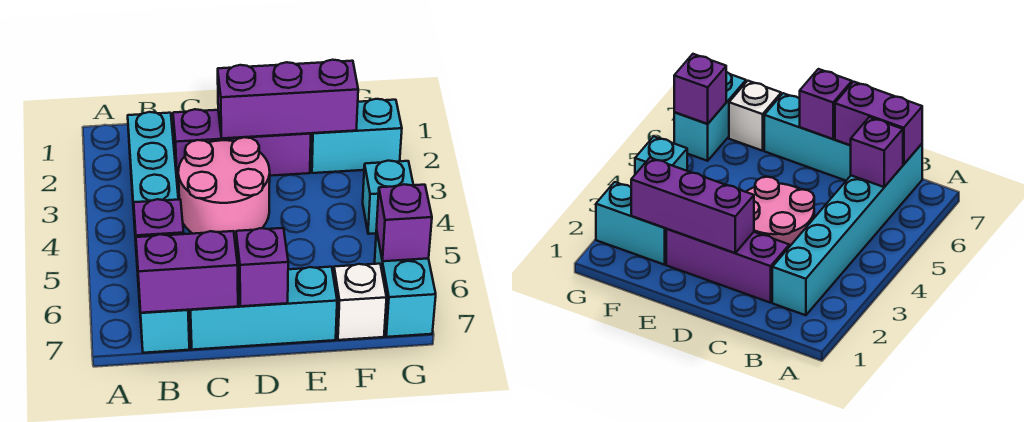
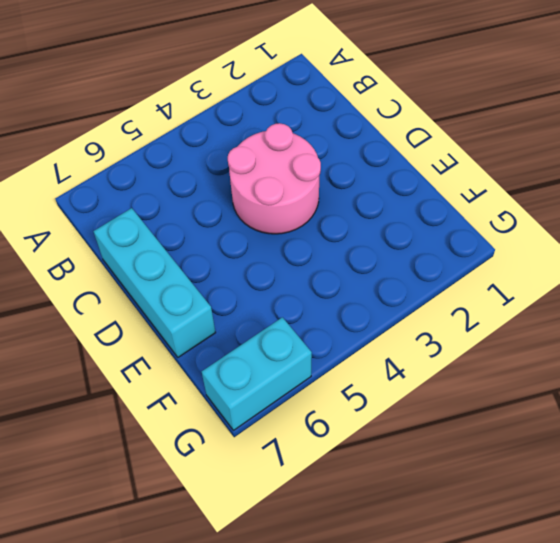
none -> cyan 1x6 brick [128,112,189,353]
none -> purple 1x3 brick [173,109,311,181]
none -> cyan 1x2 brick [310,99,402,173]

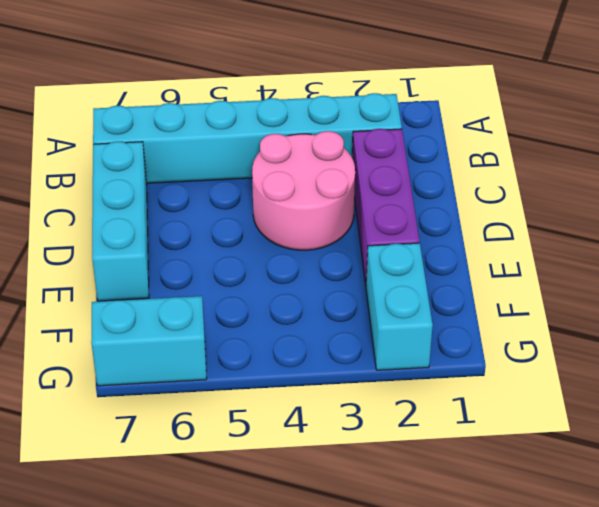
none -> white 1x1 brick [334,264,387,340]
none -> cyan 1x1 brick [363,161,413,234]
none -> purple 1x1 brick [134,199,184,266]

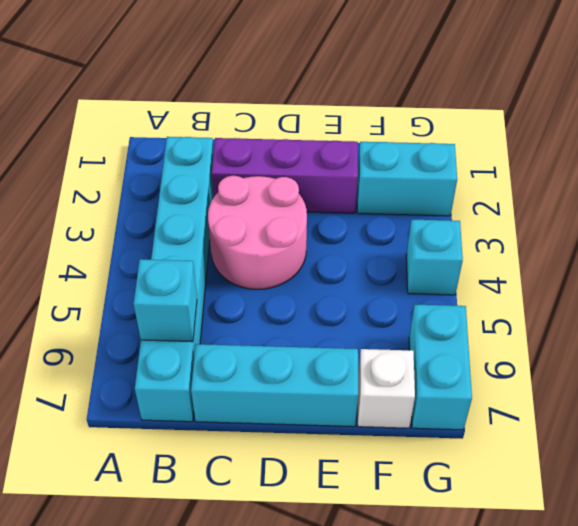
cyan 1x1 brick [134,259,197,342] -> purple 1x1 brick [134,199,184,266]
none -> purple 1x2 brick [136,231,238,313]
none -> purple 1x3 brick [218,60,358,138]
none -> purple 1x1 brick [236,228,288,306]

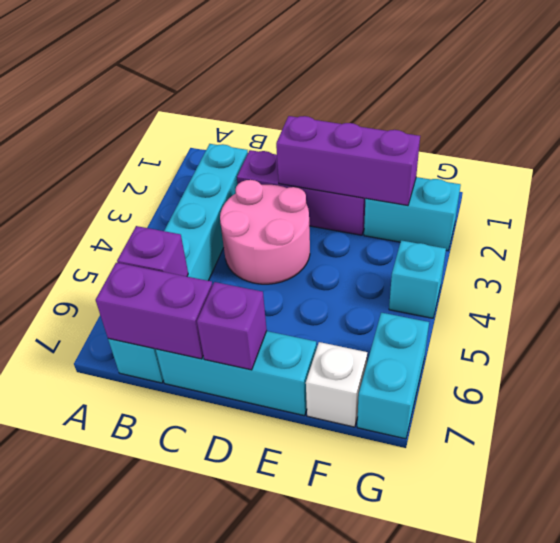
none -> purple 1x1 brick [377,184,432,261]

